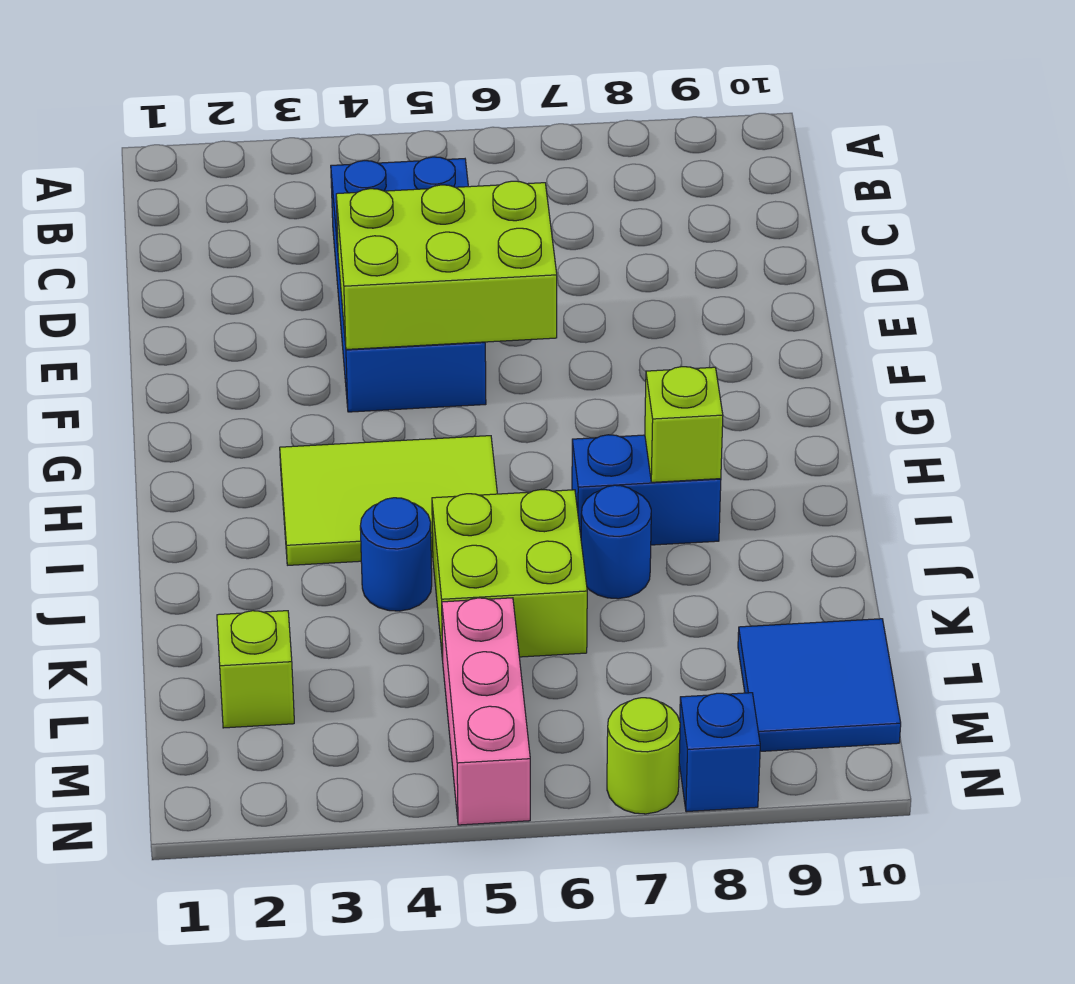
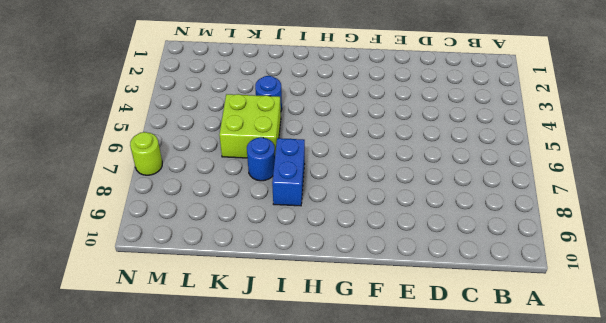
none -> blue 2x4 brick [331,157,486,412]
none -> lime 2x3 tile [280,436,497,565]
none -> lime 1x1 brick [217,611,294,728]

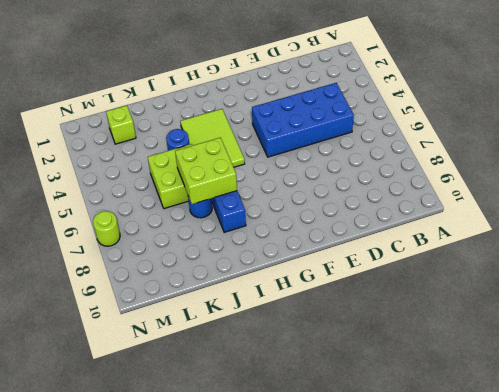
lime 2x2 brick [175,138,237,204] -> none
none -> pink 1x3 brick [442,598,530,825]
none -> blue 2x2 tile [738,619,901,751]
none -> blue 1x1 brick [679,693,760,812]

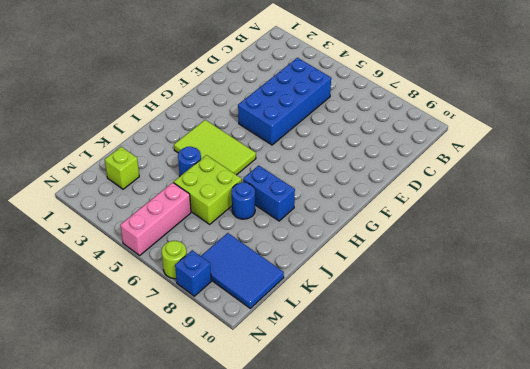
blue 2x3 tile [201,233,284,308] -> blue 2x2 tile [738,619,901,751]
none -> lime 2x3 brick [336,181,557,349]
none -> lime 1x1 brick [645,367,723,482]

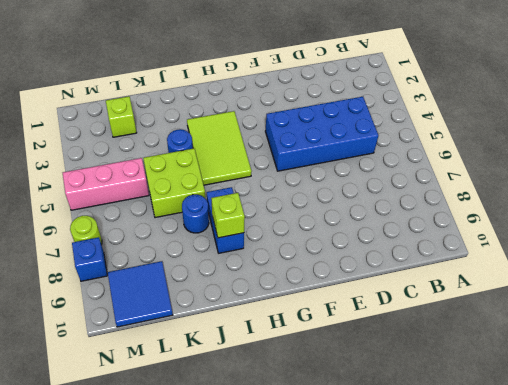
none -> lime 2x3 brick [336,181,557,349]

